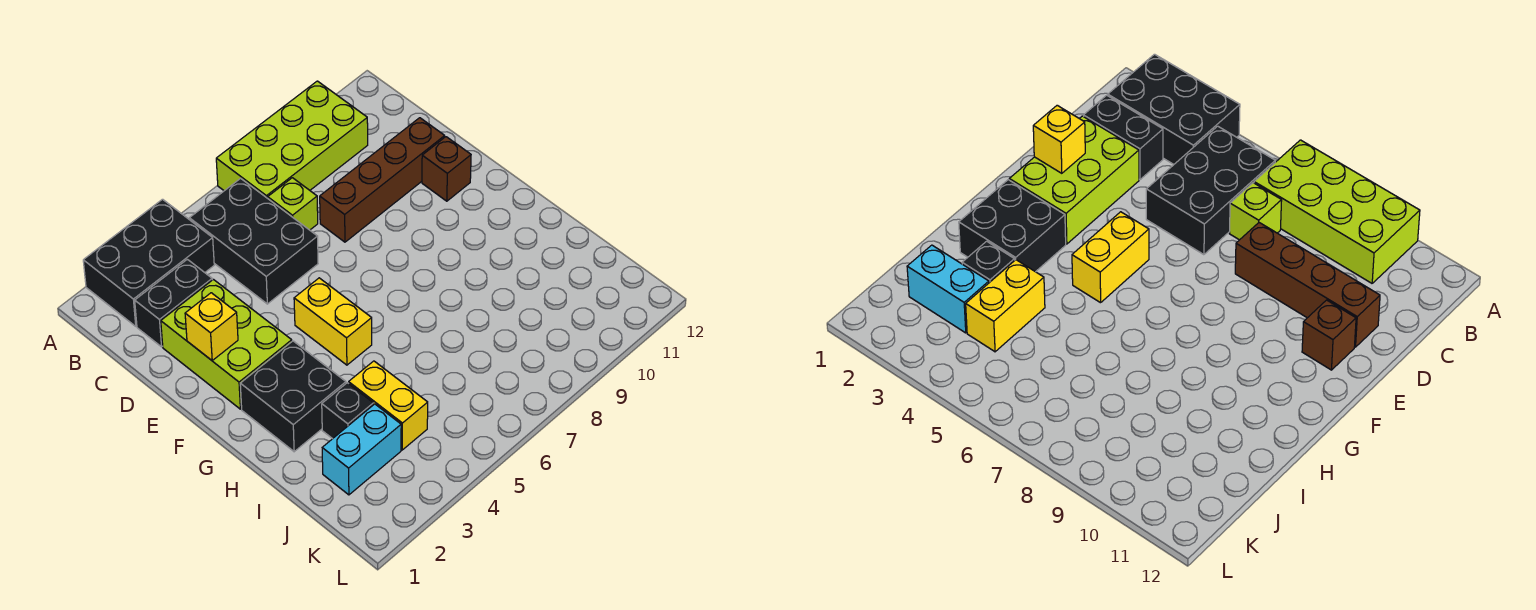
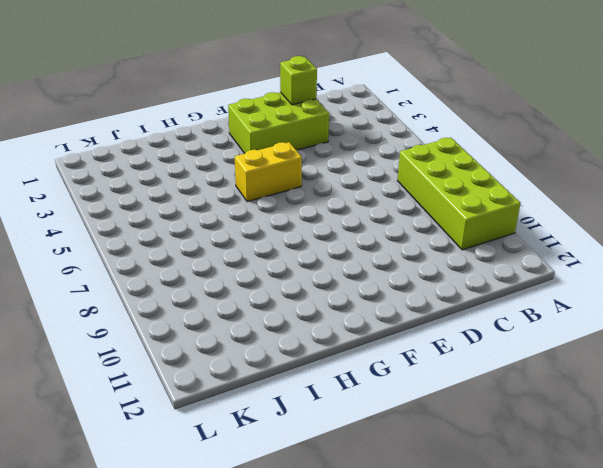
lime 1x1 brick [280,56,317,105] -> lime 1x1 brick moved to [268,178,318,230]
none -> black 2x3 brick [83,199,214,326]
none -> black 2x3 brick [189,178,318,304]
none -> black 1x2 brick [135,259,212,347]

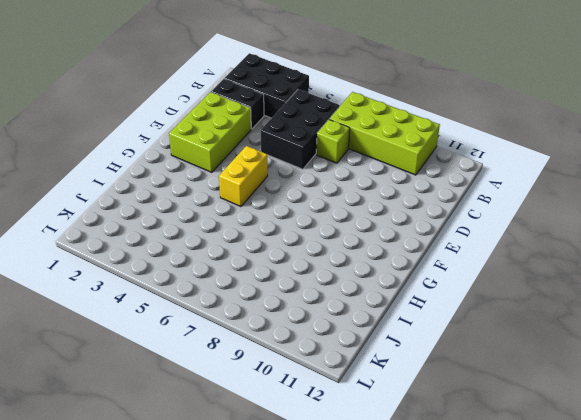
none -> brown 1x4 brick [320,118,445,242]
none -> brown 1x1 brick [422,137,471,201]
none -> black 2x2 brick [240,341,346,452]

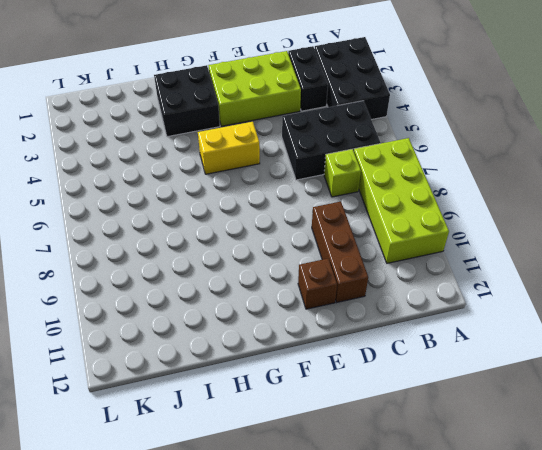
brown 1x3 brick [312,202,368,302] -> brown 1x4 brick [320,118,445,242]
none -> black 1x1 brick [322,383,373,439]
none -> yellow 1x2 brick [349,361,428,450]
none -> cyan 1x2 brick [322,404,401,495]

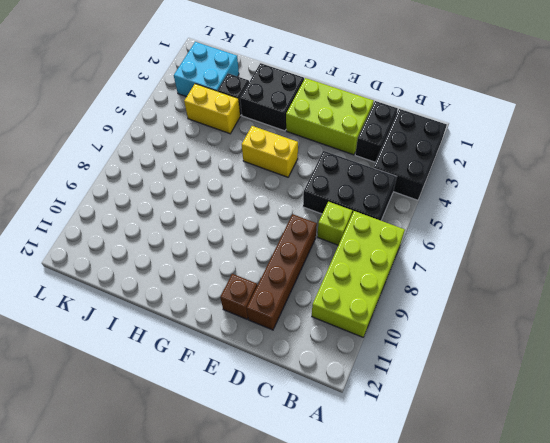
cyan 2x2 brick [174,42,239,97] -> cyan 1x2 brick [322,404,401,495]
none -> yellow 1x1 brick [185,293,238,360]

